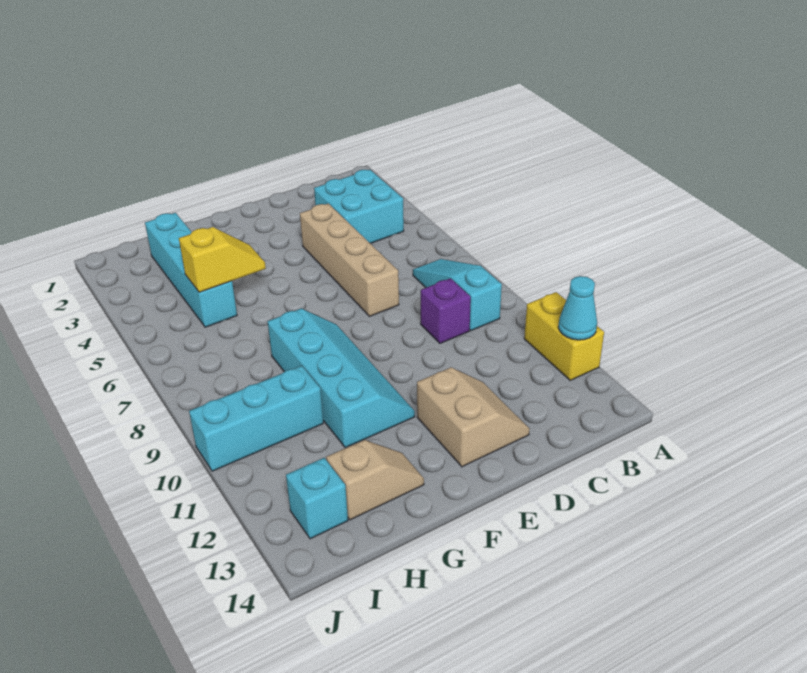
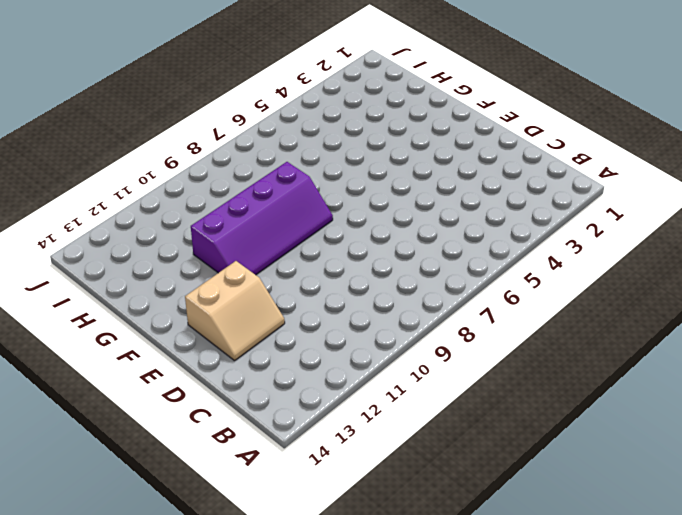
purple 2x4 slope [191,162,333,275] -> cyan 2x4 slope [268,308,415,448]
none -> yellow 1x2 brick [524,292,604,380]
none -> cyan 2x2 brick [314,170,404,243]
none -> cyan 1x3 slope [413,259,502,331]

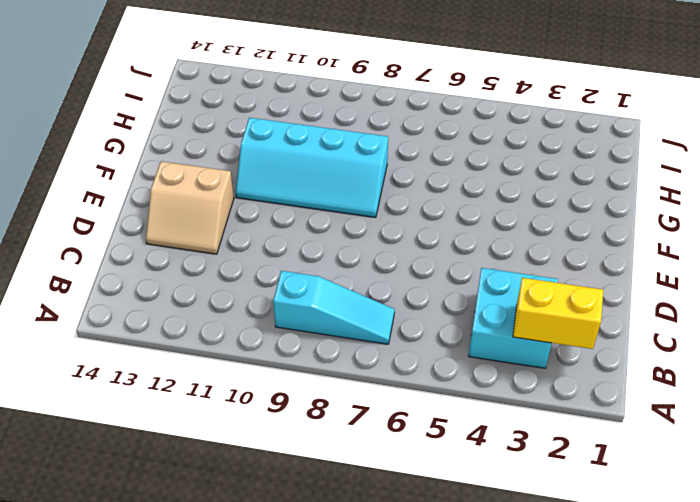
yellow 1x2 brick [513,278,603,349] -> yellow 1x2 brick moved to [524,292,604,380]
none -> purple 1x1 brick [421,278,471,343]
none -> tan 1x4 brick [300,204,399,316]
none -> tan 1x2 slope [326,440,424,520]

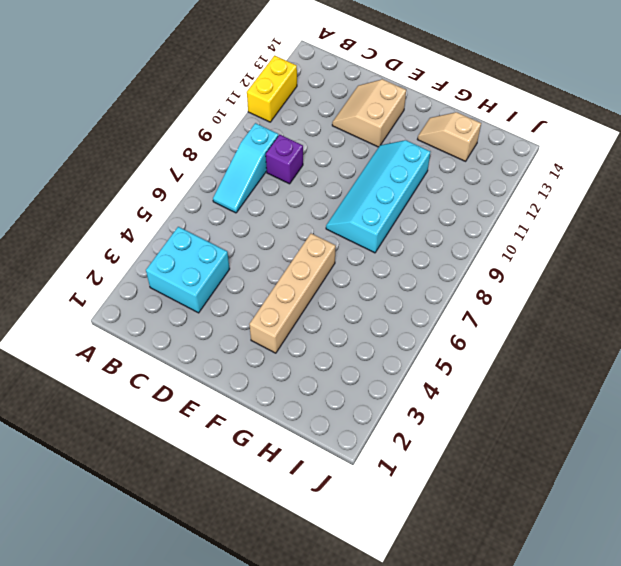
tan 1x4 brick [249,233,336,353] -> tan 1x4 brick moved to [300,204,399,316]
none -> cyan 1x4 brick [145,213,237,327]
none -> cyan 1x3 brick [189,366,323,471]
none -> cyan 1x1 brick [286,458,348,539]

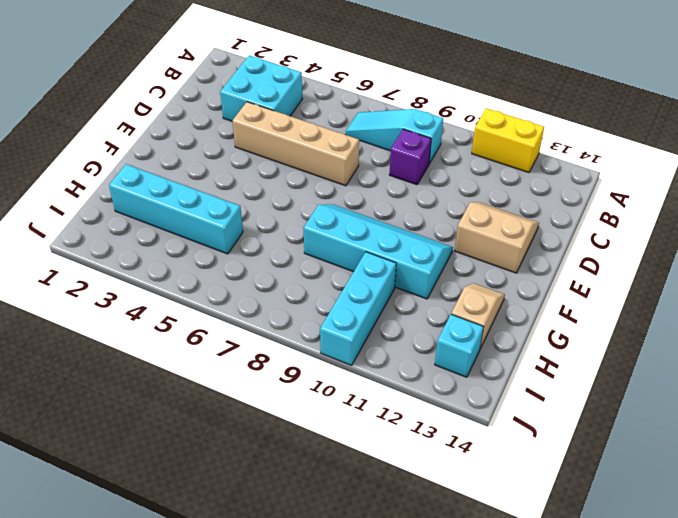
none -> cyan 1x1 cone [558,276,597,340]
none -> yellow 1x2 slope [179,227,266,292]

